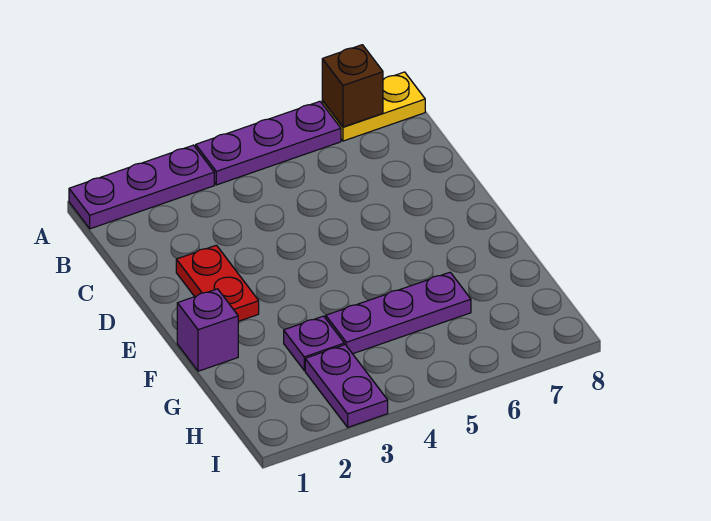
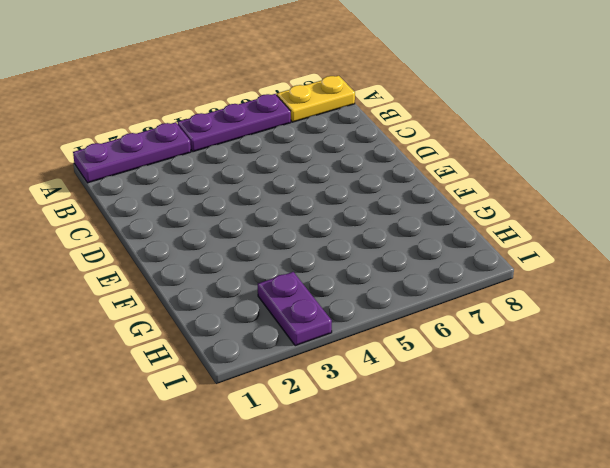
none -> red 1x2 plate [176,245,259,321]
none -> purple 1x1 brick [177,289,238,371]

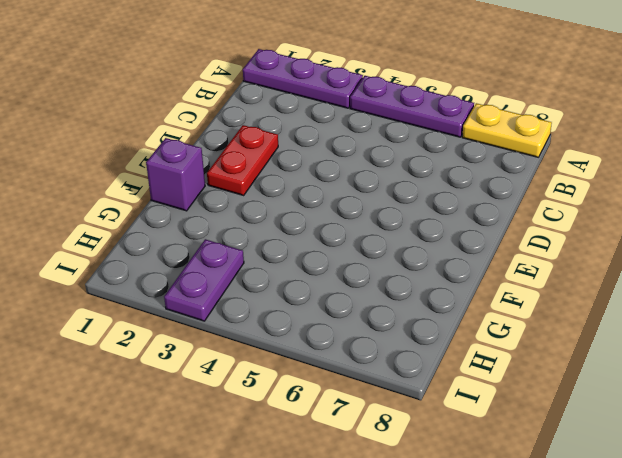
none -> purple 1x1 plate [284,316,344,370]
none -> purple 1x3 plate [326,272,471,354]

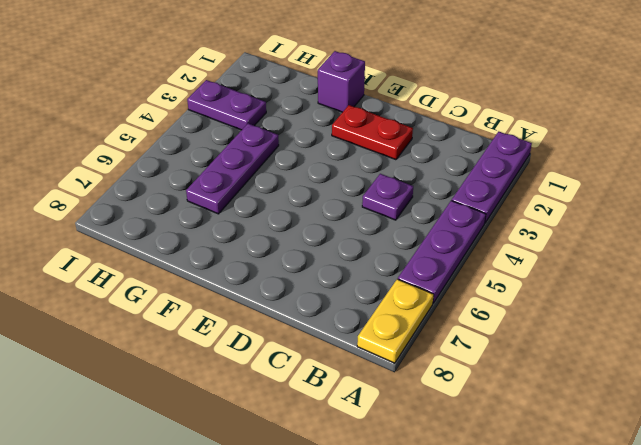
purple 1x1 plate [362,174,413,220] -> purple 1x1 plate moved to [284,316,344,370]
none -> brown 1x1 brick [322,45,383,127]

